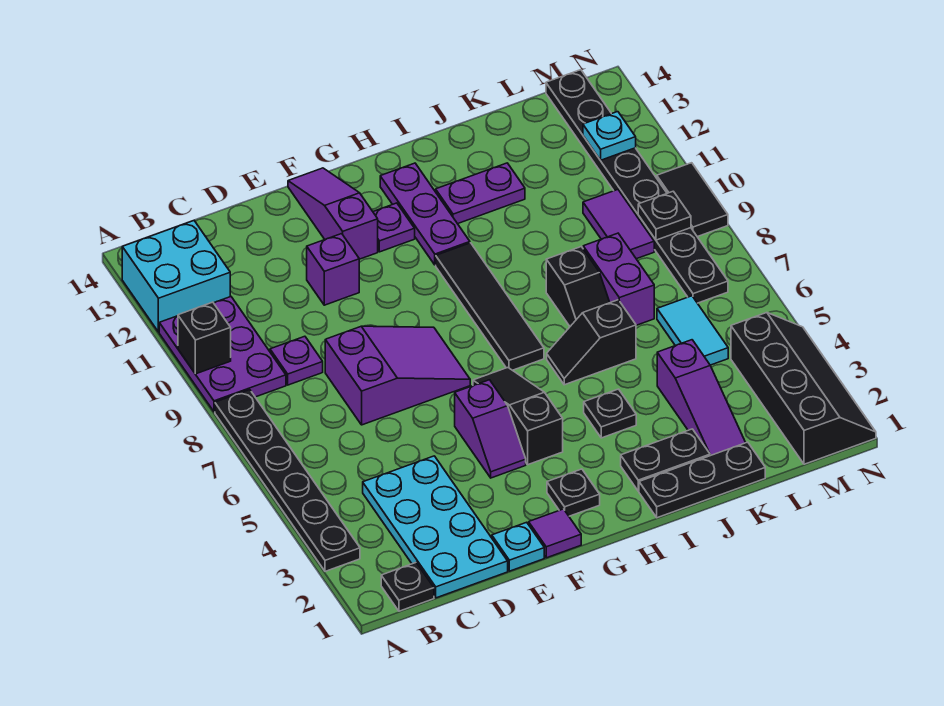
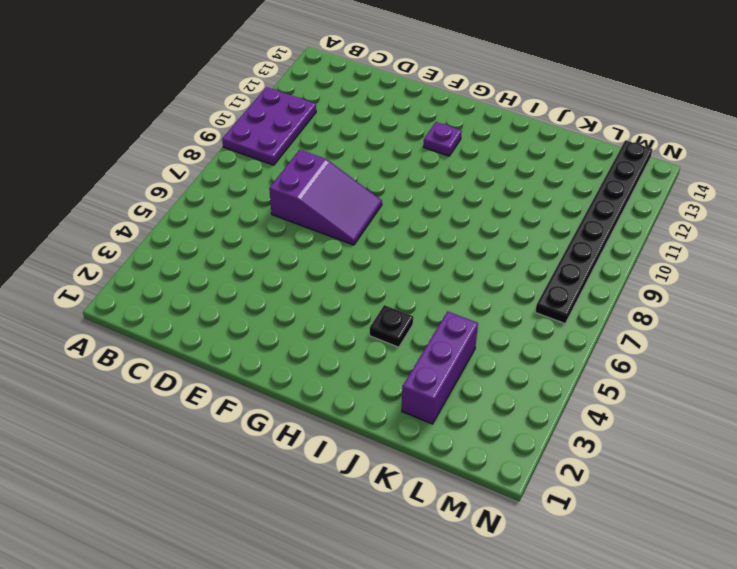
purple 1x3 brick [402,311,478,424] -> purple 1x3 slope [657,340,746,456]
none -> black 1x6 plate [215,390,360,571]
none -> cyan 2x2 brick [122,221,230,332]
none -> black 1x1 plate [381,563,434,611]
none -> cyan 2x4 plate [363,456,508,598]

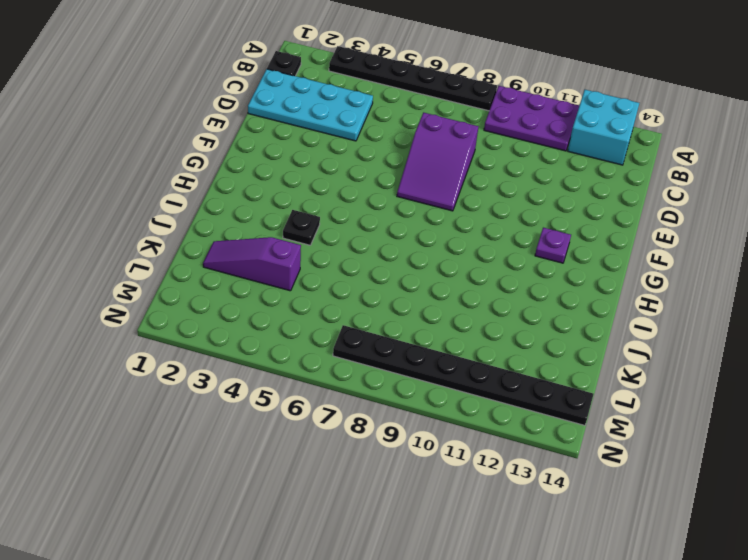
none -> purple 1x1 plate [270,336,323,385]
none -> cyan 1x1 plate [492,522,544,571]
none -> purple 1x1 brick [307,234,359,305]
none -> purple 1x1 tile [529,509,581,558]

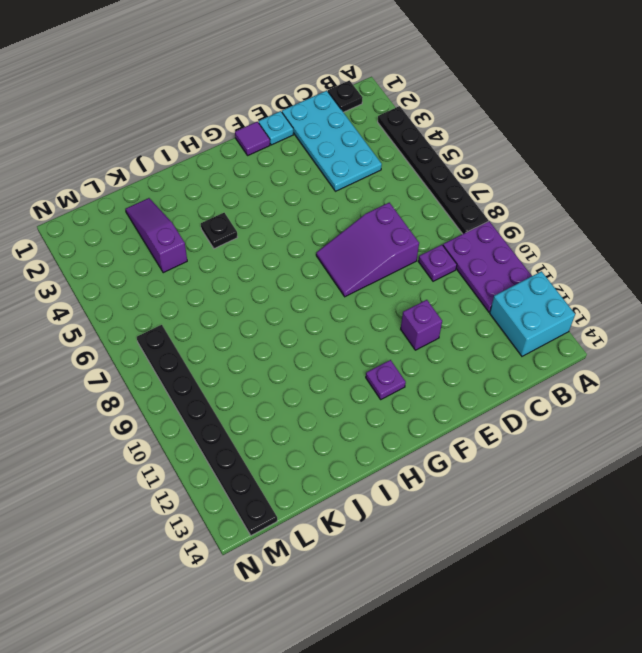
none -> purple 1x2 slope [455,380,526,478]
none -> purple 1x3 slope [288,168,378,259]
none -> black 1x1 plate [547,469,600,516]
none -> black 1x3 slope [473,368,563,465]

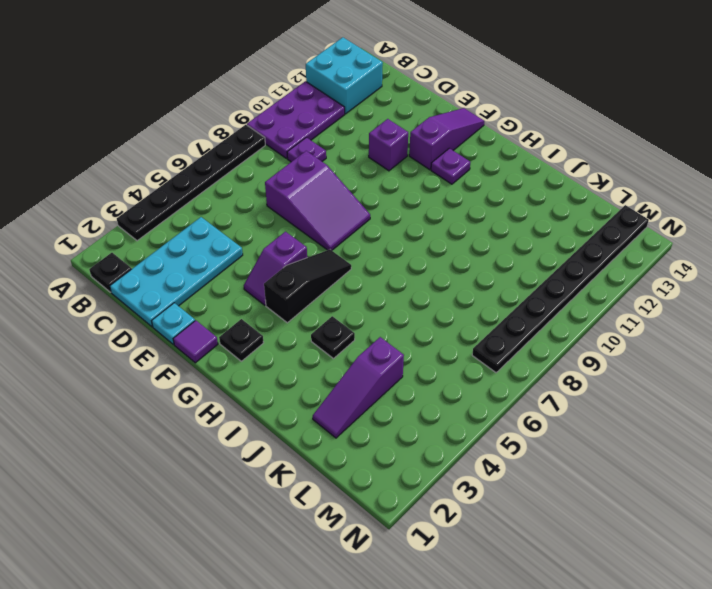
none -> black 1x4 tile [436,243,544,370]
none -> purple 1x3 plate [380,163,470,265]
none -> black 1x3 plate [639,442,765,518]
none -> black 1x2 plate [621,429,710,491]

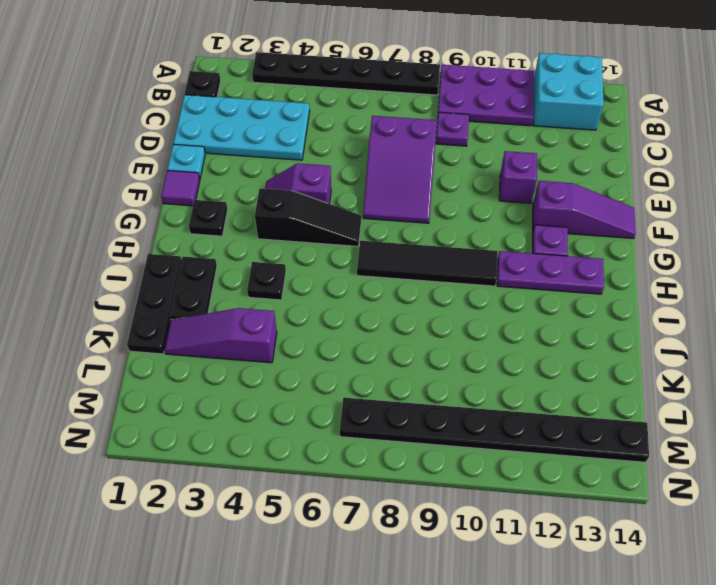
none -> black 1x2 slope [547,300,636,385]
none -> purple 1x2 plate [436,163,525,224]
none -> black 1x2 slope [546,247,610,326]
none -> purple 1x2 brick [583,233,654,325]

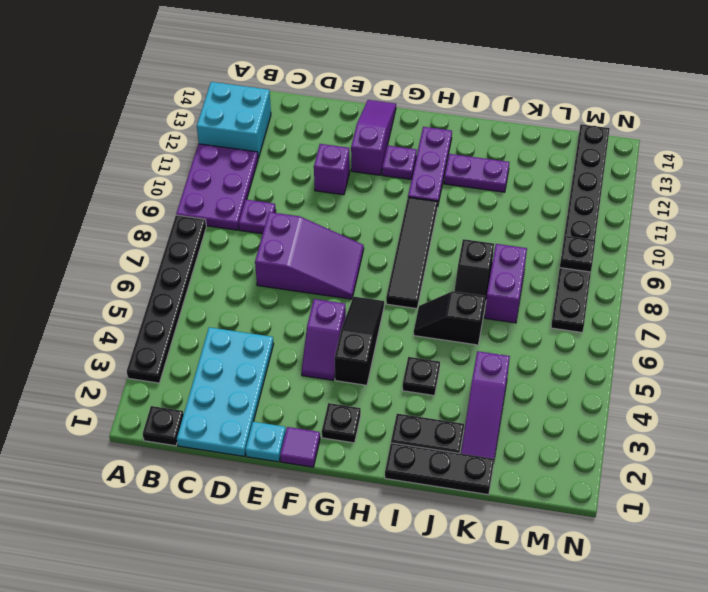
none -> cyan 1x2 tile [657,296,728,365]
none -> purple 1x2 tile [583,190,654,259]
none -> black 2x4 slope [731,313,876,464]
none -> black 1x2 tile [657,163,728,237]

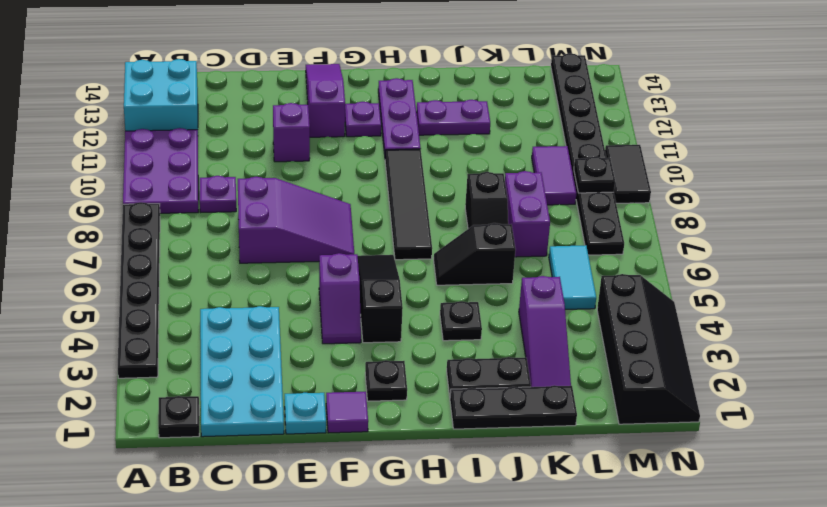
none -> black 1x1 brick [178,302,231,374]
none -> cyan 1x1 plate [583,112,636,160]

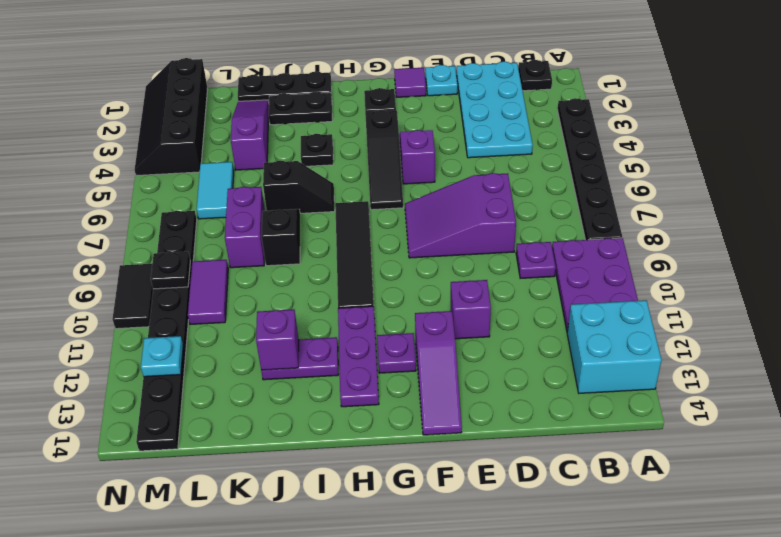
purple 1x1 brick [256,309,299,370] -> none
none -> black 1x1 brick [178,302,231,374]

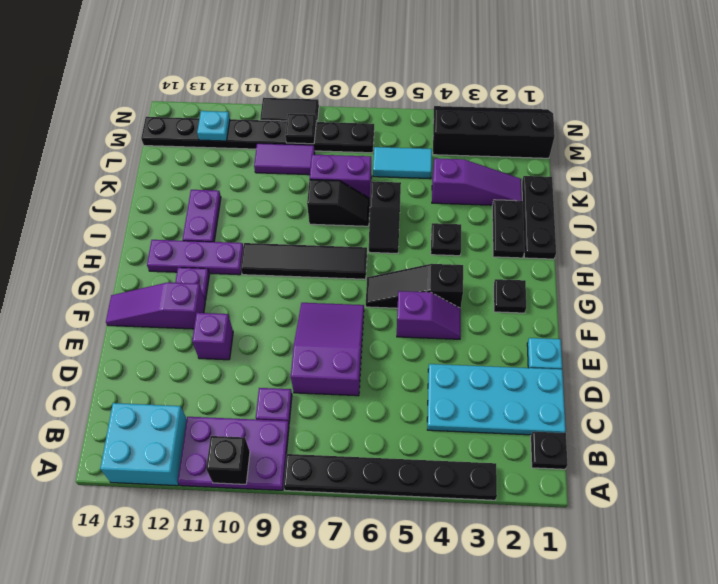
none -> purple 1x1 tile [529,509,581,558]

